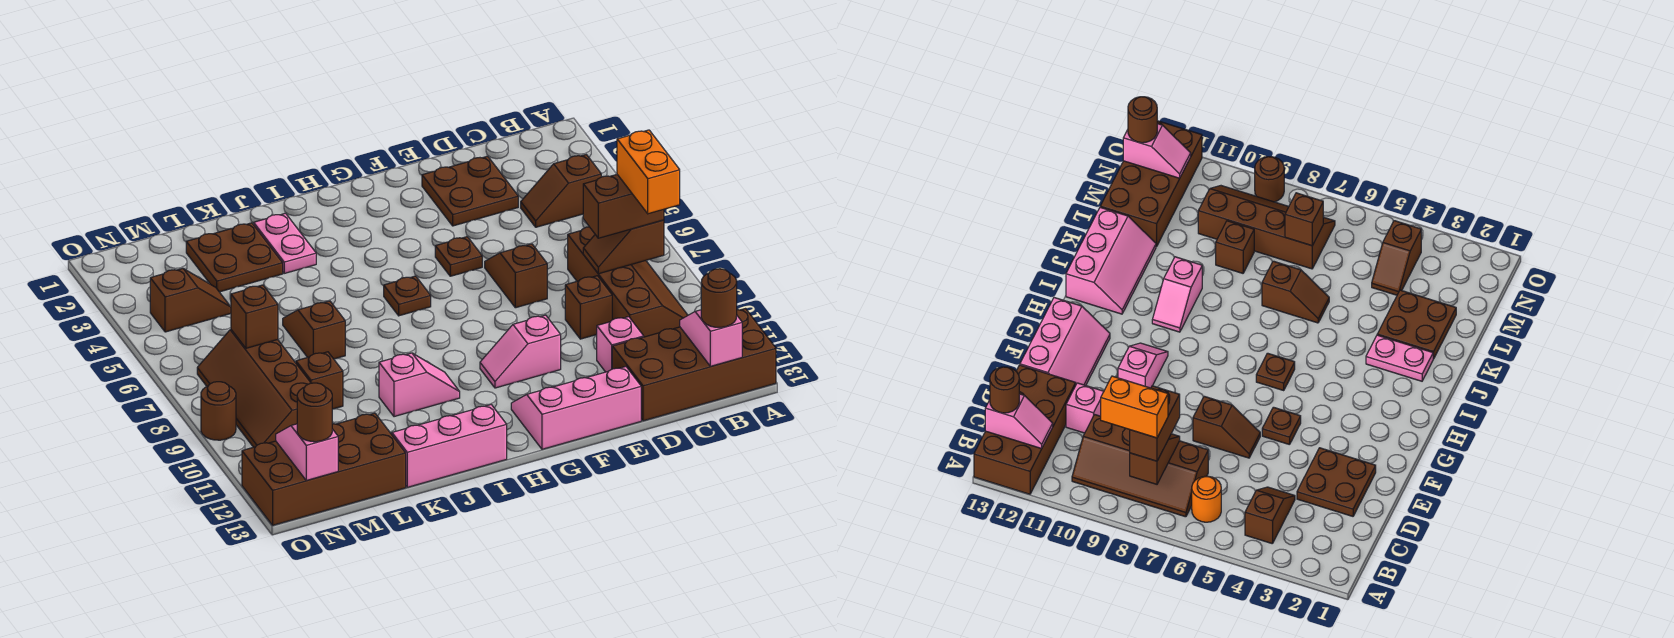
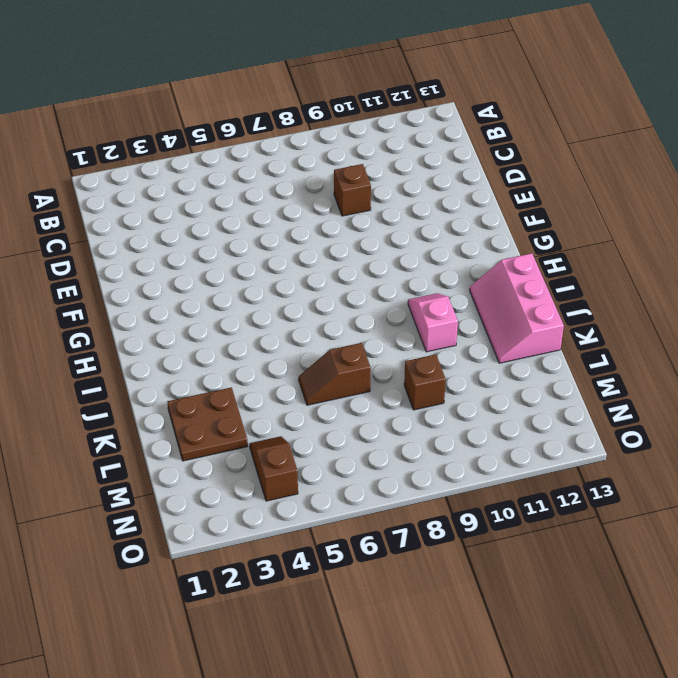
none -> brown 2x4 brick [612,309,776,421]
none -> brown 1x2 slope [521,155,601,227]
none -> orange 1x1 round brick [1192,476,1221,522]
none -> brown 2x4 slope [568,227,688,337]

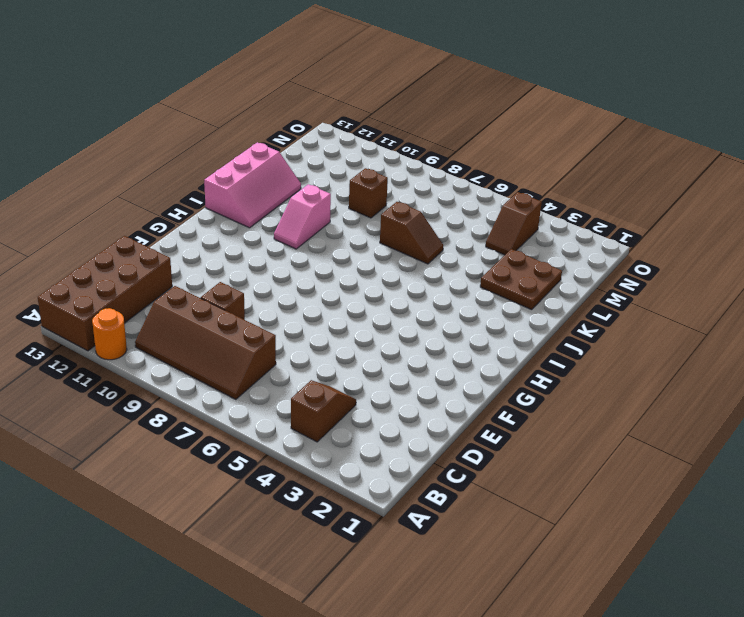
orange 1x1 round brick [92,308,127,360] -> orange 1x1 round brick moved to [1192,476,1221,522]
none -> brown 2x2 plate [422,156,518,226]
none -> pink 1x1 brick [597,317,644,372]
none -> brown 1x2 slope [485,244,547,308]
none -> pink 2x3 slope [511,367,641,449]

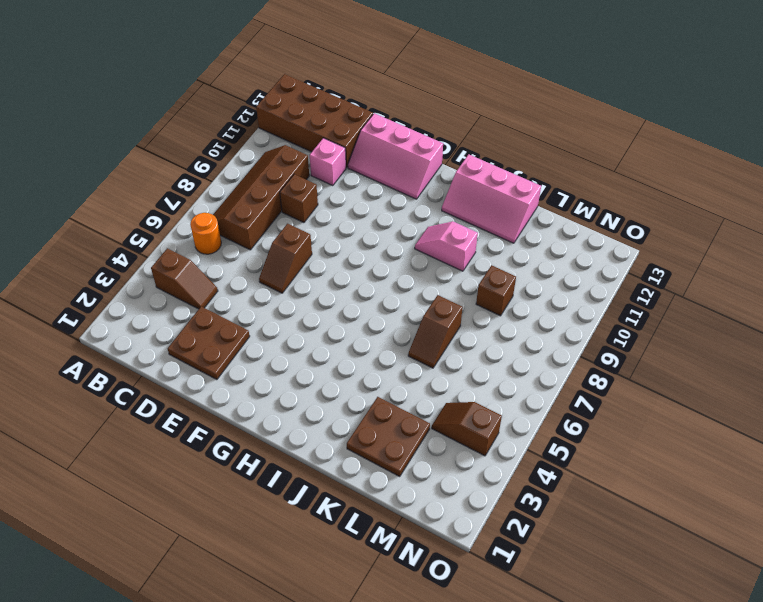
none -> brown 1x1 plate [435,237,482,276]
none -> pink 1x2 slope [480,315,561,388]
none -> brown 1x1 plate [384,276,431,316]
none -> pink 1x2 plate [254,213,316,273]

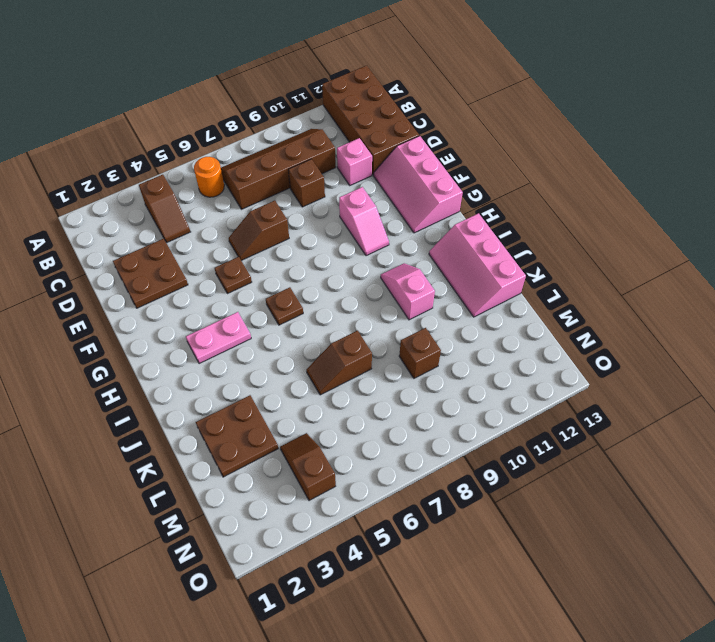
pink 1x2 plate [186,312,251,364] -> pink 1x2 plate moved to [254,213,316,273]
none -> brown 2x4 brick [242,413,406,525]
none -> brown 2x4 slope [197,330,311,447]
none -> brown 1x1 round brick [201,382,236,440]
none -> brown 1x2 slope [583,220,664,274]

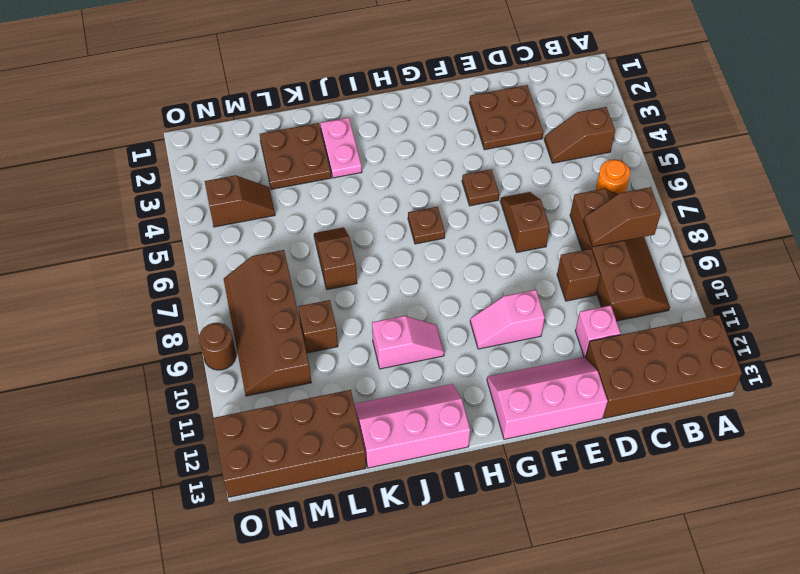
none -> pink 1x2 slope [680,310,742,366]
none -> brown 1x1 brick [231,285,278,348]
none -> pink 1x2 slope [276,424,338,481]
none -> brown 1x2 brick [583,175,664,238]

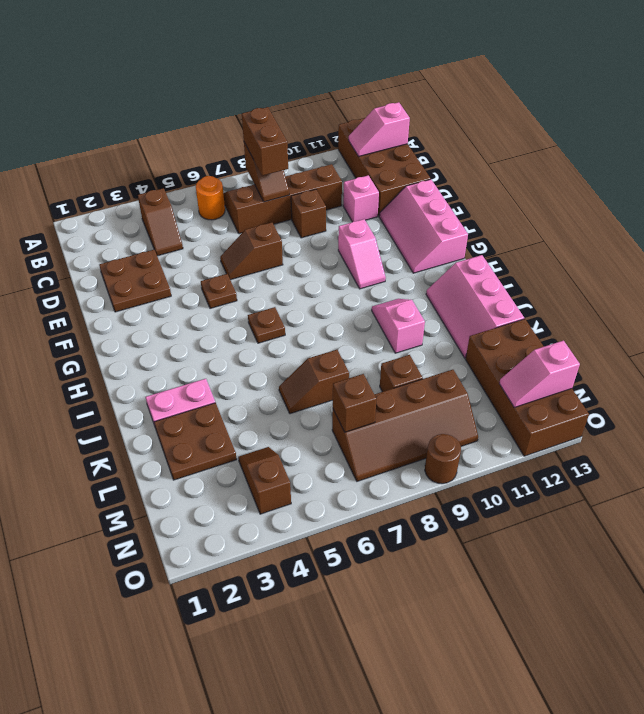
none -> brown 1x1 round brick [701,269,737,327]
none -> brown 1x1 round brick [297,383,332,442]
none -> orange 1x2 brick [617,130,680,214]

